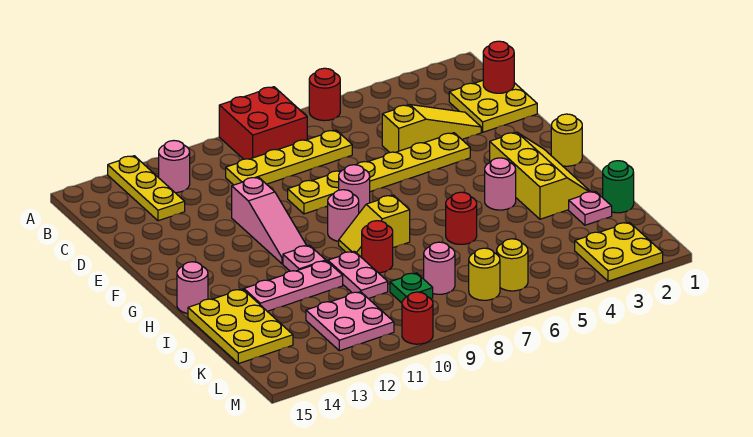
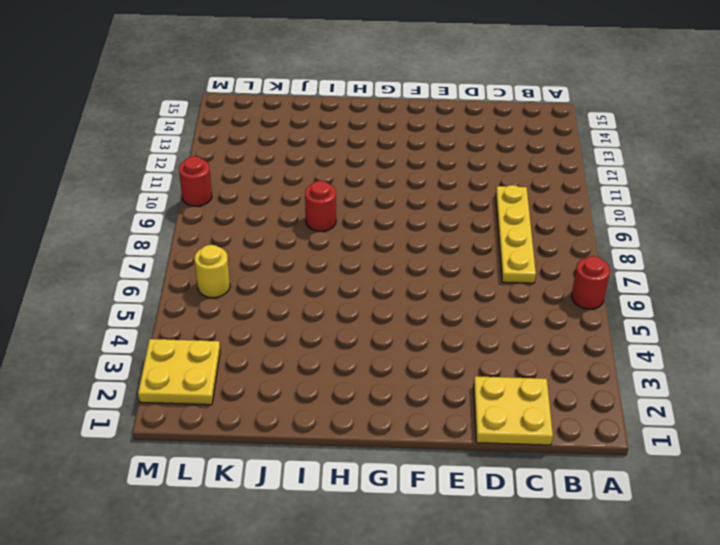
none -> red 2x2 brick [219,87,307,159]
none -> yellow 1x3 plate [108,156,185,221]
none -> pink 1x1 round brick [159,141,190,193]
none -> yellow 1x3 slope [382,105,481,152]

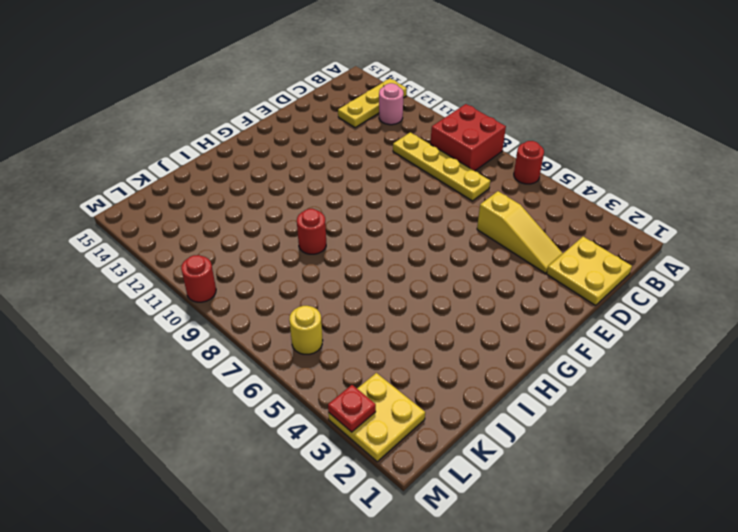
red 1x1 plate [328,385,376,432] -> none
none -> yellow 1x6 plate [288,133,470,214]
none -> pink 1x3 slope [232,177,307,264]
none -> pink 1x1 round brick [339,165,370,213]
none -> yellow 1x1 round brick [551,114,582,166]

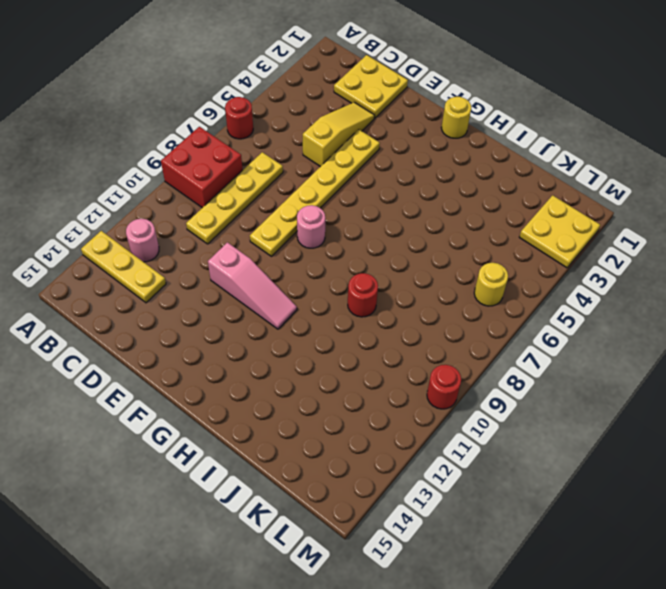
none -> yellow 2x3 slope [490,132,591,219]
none -> pink 1x1 round brick [328,190,359,241]
none -> pink 1x1 round brick [485,158,516,210]
none -> yellow 1x2 slope [339,195,410,258]

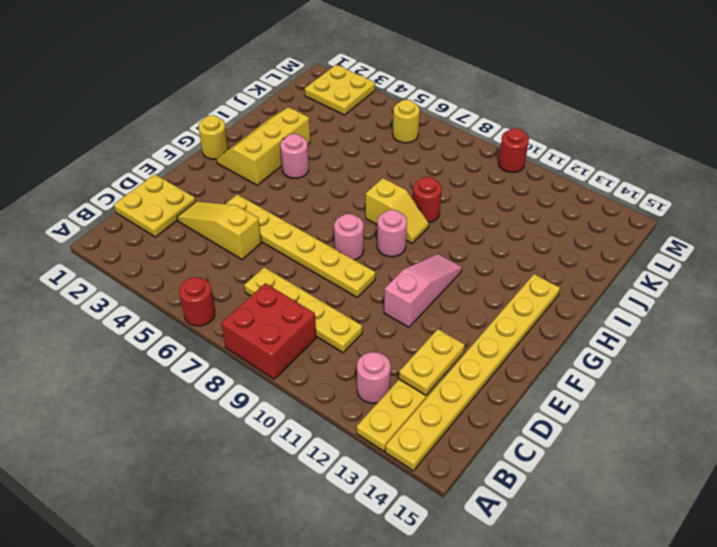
yellow 1x8 plate [385,274,560,471] -> none
yellow 1x2 plate [399,329,465,395] -> none
none -> pink 1x1 plate [283,245,326,271]
none -> pink 1x1 round brick [177,262,208,313]
none -> red 1x1 round brick [446,192,477,244]
none -> pink 1x2 plate [328,251,388,299]

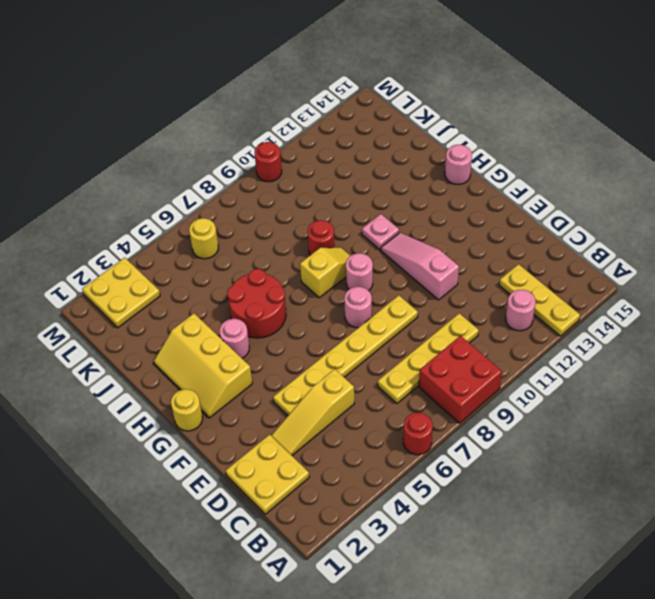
red 2x2 round brick [227,269,286,338] -> red 1x1 round brick [446,192,477,244]
none -> pink 1x2 plate [328,251,388,299]
none -> pink 1x3 plate [244,261,343,311]
none -> yellow 2x3 plate [188,289,293,364]
none -> green 1x1 round brick [603,161,634,213]

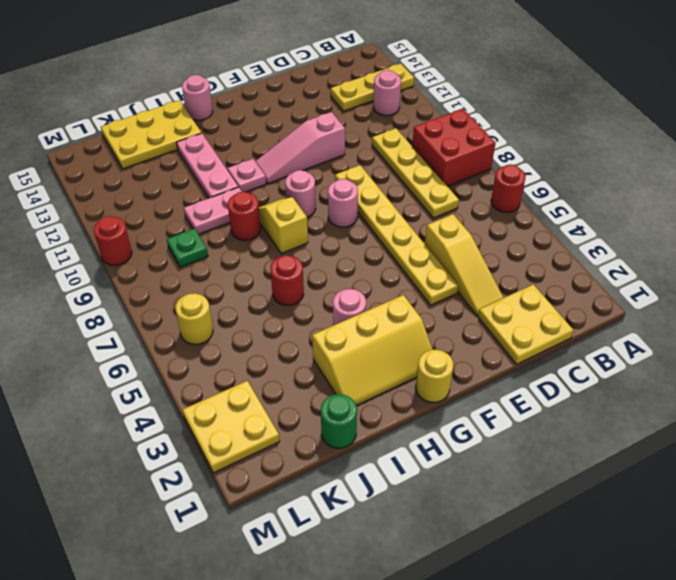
none -> pink 1x1 plate [569,191,612,225]
none -> pink 1x1 round brick [424,242,455,294]
none -> pink 2x2 plate [306,292,394,351]
none -> yellow 1x1 round brick [469,248,500,300]

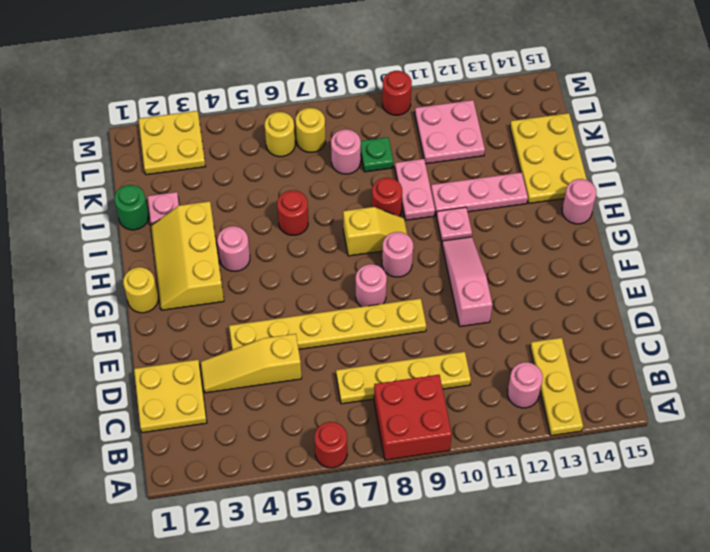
none -> red 1x1 round brick [483,41,514,93]

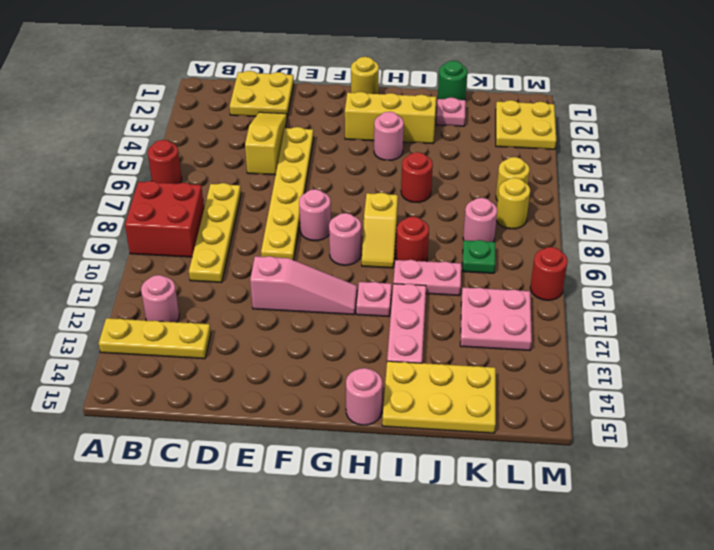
none -> red 1x1 round brick [483,41,514,93]

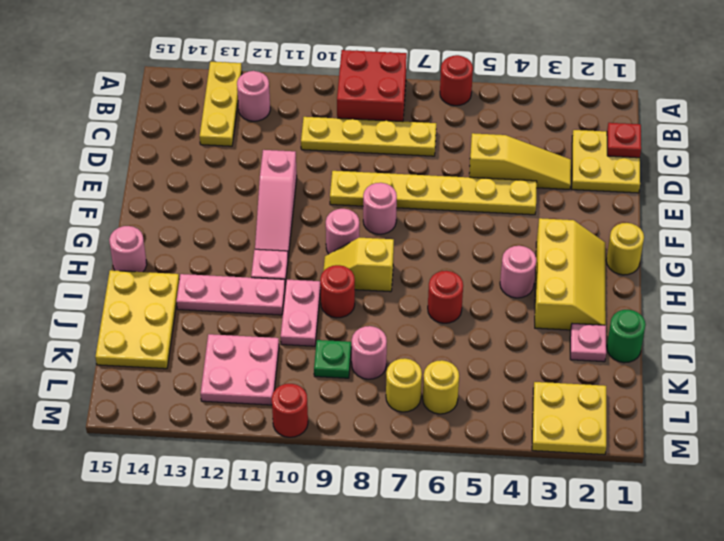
red 1x1 plate [607,123,641,158] -> red 1x1 round brick [483,41,514,93]

